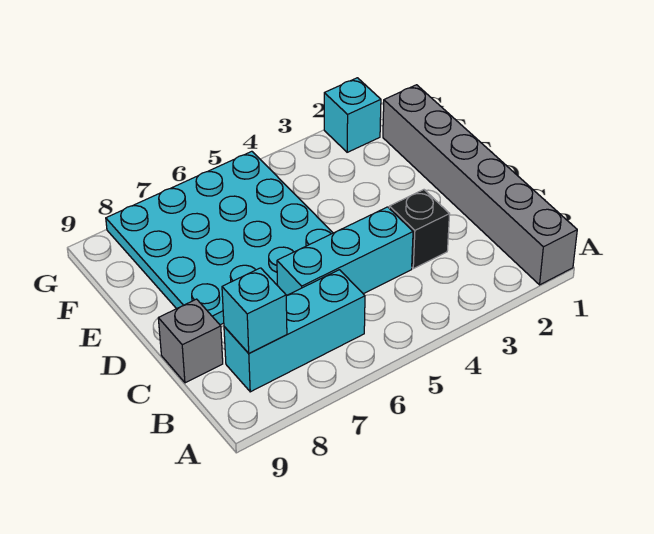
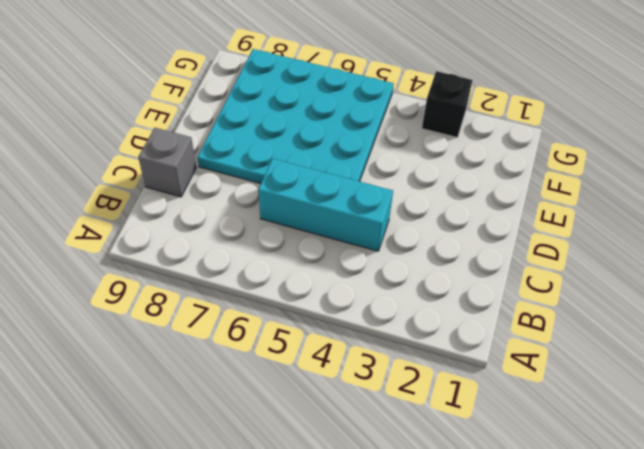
black 1x1 brick [422,71,473,137] -> black 1x1 brick moved to [389,190,450,269]
none -> grey 1x6 brick [383,85,577,285]
none -> cyan 1x3 brick [224,270,365,392]

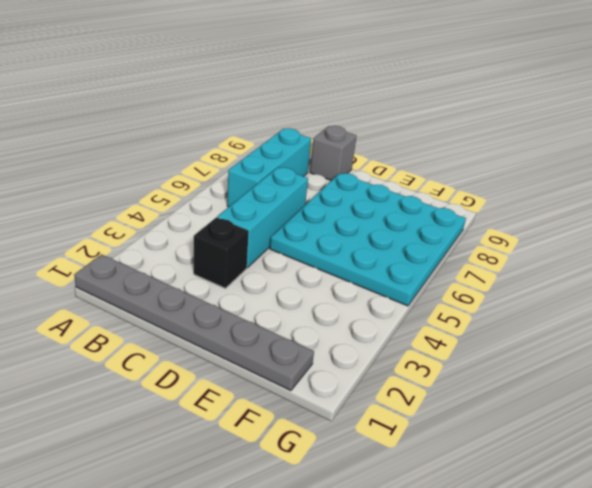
grey 1x6 plate [74,254,314,391] -> grey 1x6 brick [383,85,577,285]
none -> cyan 1x1 brick [324,78,381,152]
none -> cyan 1x1 brick [222,268,287,353]

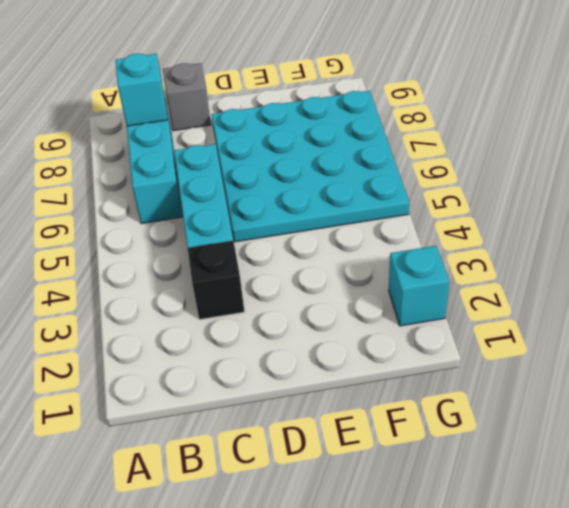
none -> grey 1x6 brick [383,85,577,285]

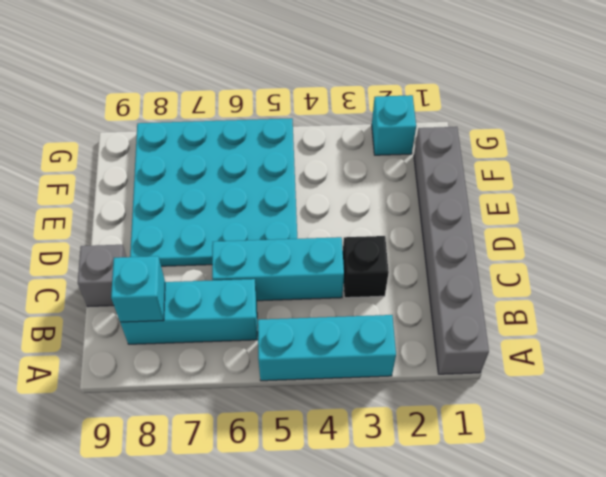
cyan 1x3 brick [258,315,396,381] -> none

